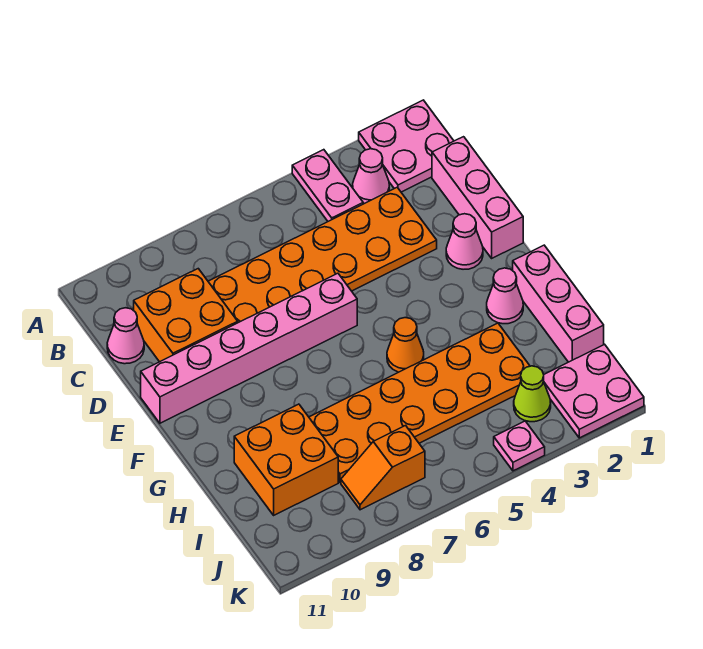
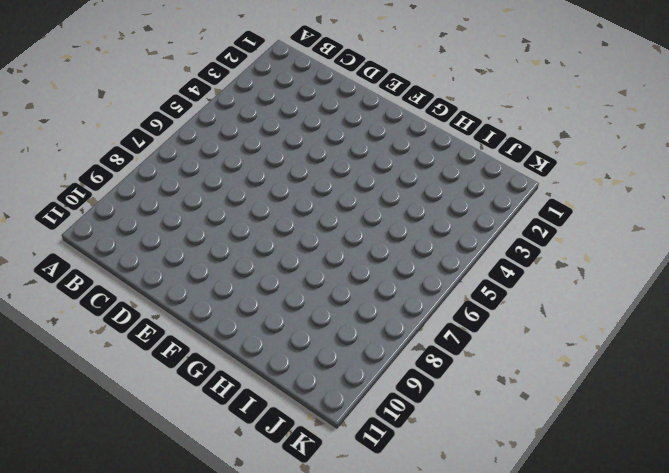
none -> pink 2x2 plate [359,100,454,192]
none -> pink 1x2 plate [292,150,363,221]
none -> pink 1x1 cone [353,149,389,204]

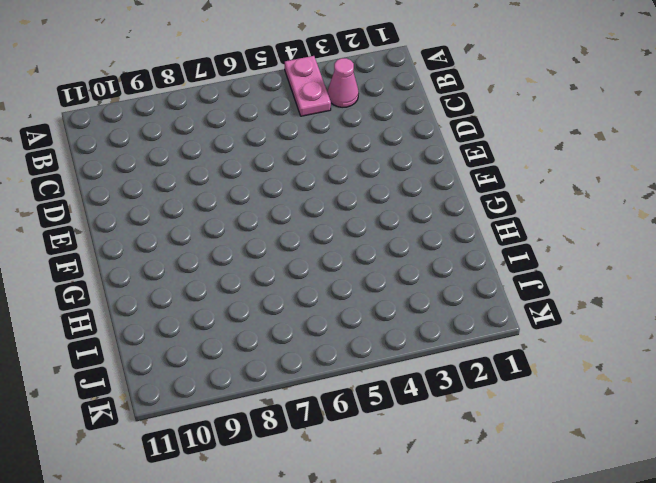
none -> pink 2x2 plate [359,100,454,192]
none -> pink 1x3 brick [432,137,523,258]
none -> orange 2x6 plate [208,187,437,323]

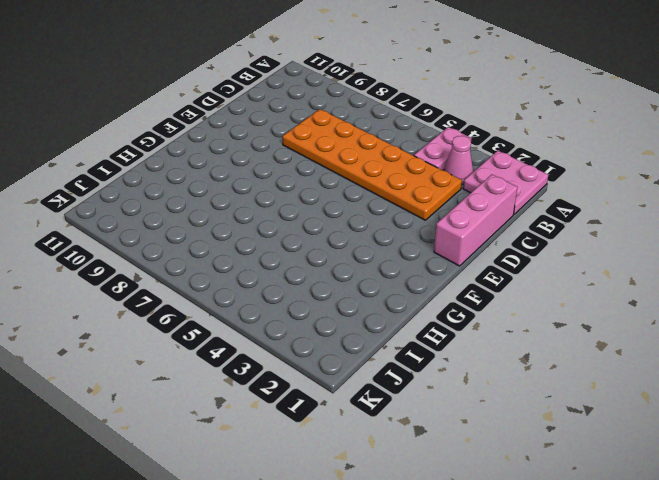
none -> orange 2x2 brick [134,269,238,362]
none -> pink 1x1 cone [107,308,144,364]
none -> pink 1x1 cone [446,214,483,269]

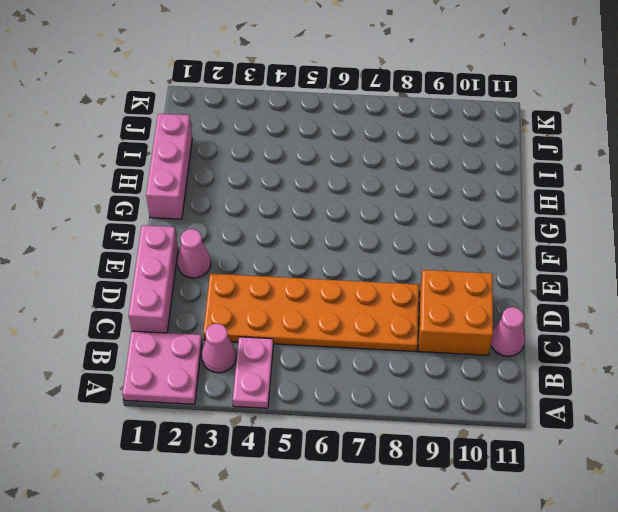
none -> pink 1x6 brick [141,273,357,423]
none -> pink 1x1 cone [487,268,523,324]
none -> orange 1x1 cone [387,318,424,372]

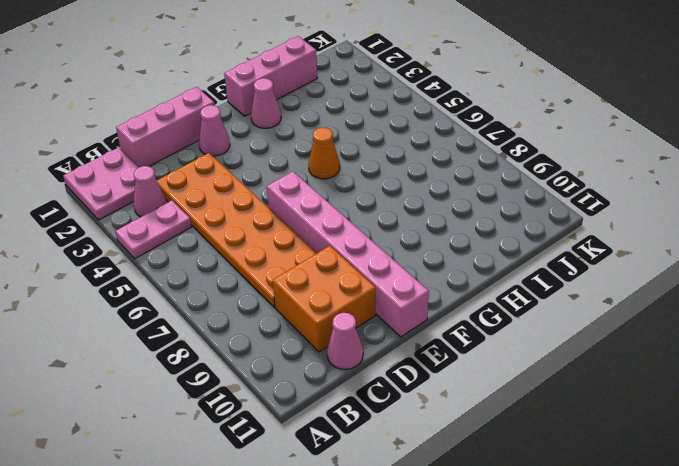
none -> orange 2x6 plate [309,323,530,482]
none -> orange 2x2 brick [234,404,338,515]
none -> pink 2x2 plate [544,344,644,438]

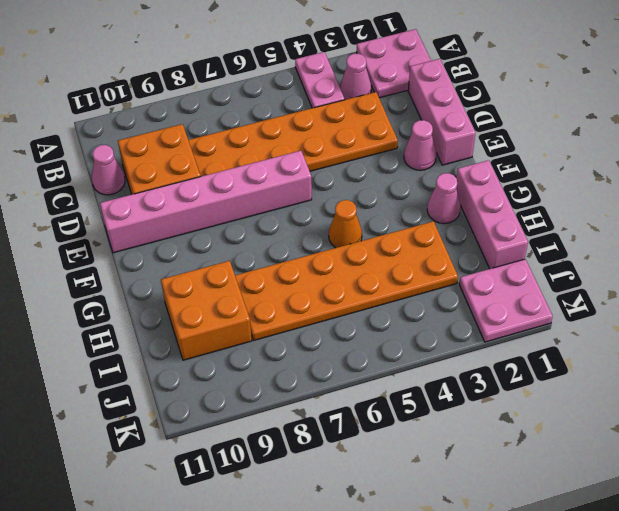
none -> lime 1x1 cone [514,366,551,422]
none -> orange 1x2 slope [341,426,425,510]
none -> pink 1x1 plate [494,421,545,471]

